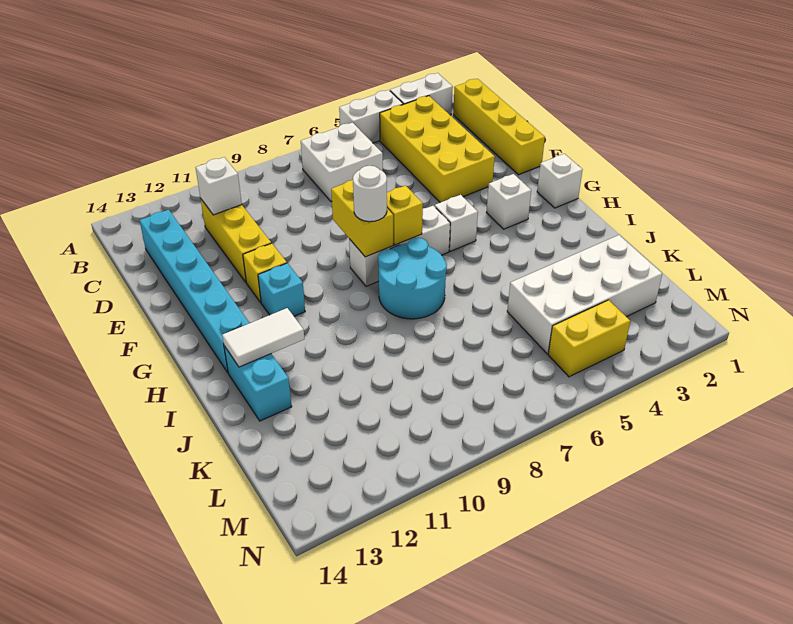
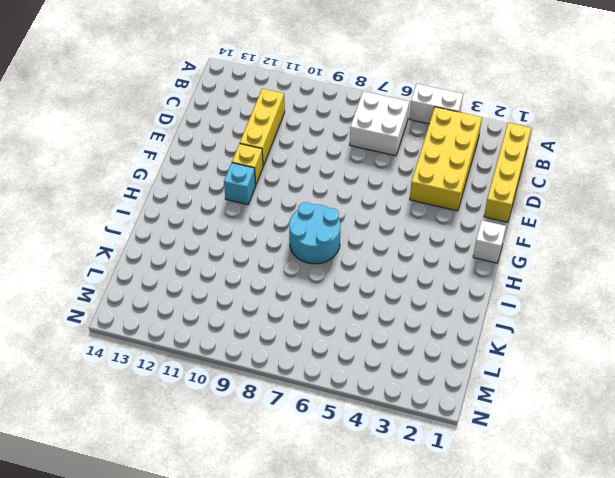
none -> white 1x2 brick [390,73,453,115]
none -> cyan 1x6 brick [140,210,249,372]
none -> white 1x1 brick [486,174,531,229]

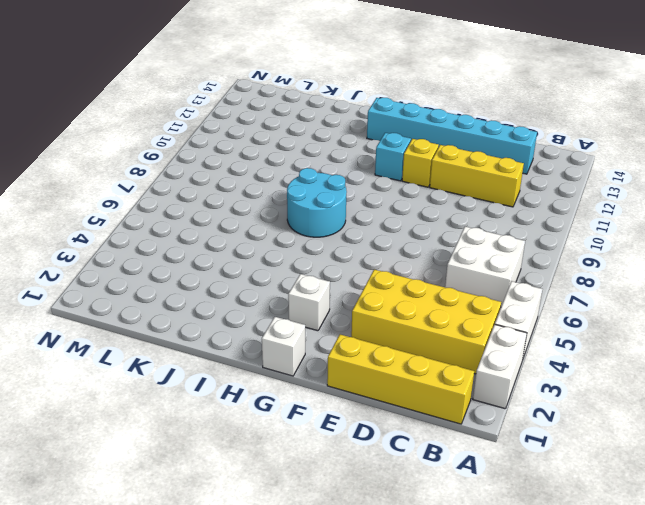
none -> white 1x1 brick [435,195,478,251]
none -> white 1x3 brick [349,206,450,286]
none -> cyan 1x2 brick [224,346,292,421]

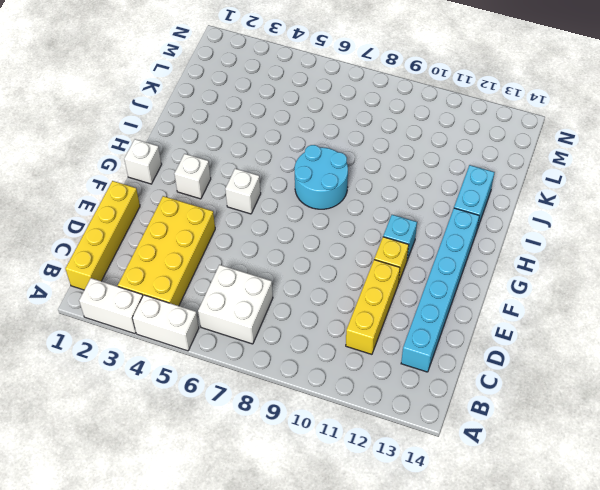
none -> white 1x3 brick [349,206,450,286]
none -> white 2x4 brick [507,235,662,354]
none -> yellow 1x2 brick [548,300,630,377]

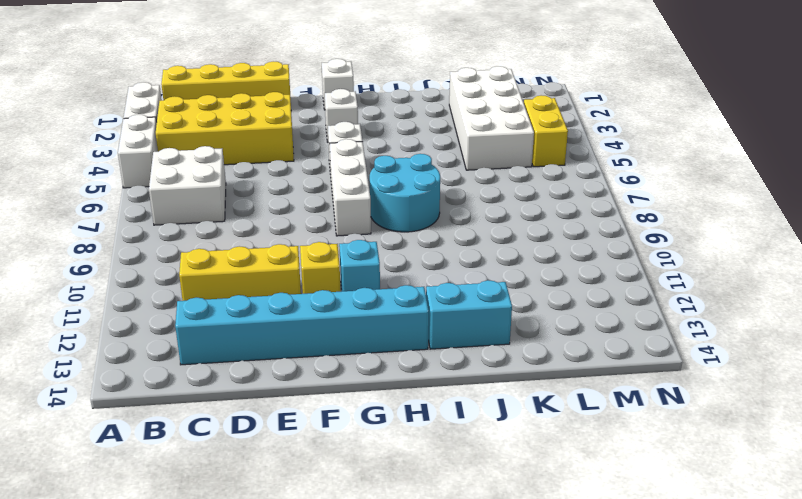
none -> white 1x1 brick [196,157,242,215]
none -> yellow 1x2 brick [331,180,393,257]
none -> yellow 1x1 brick [387,186,423,245]

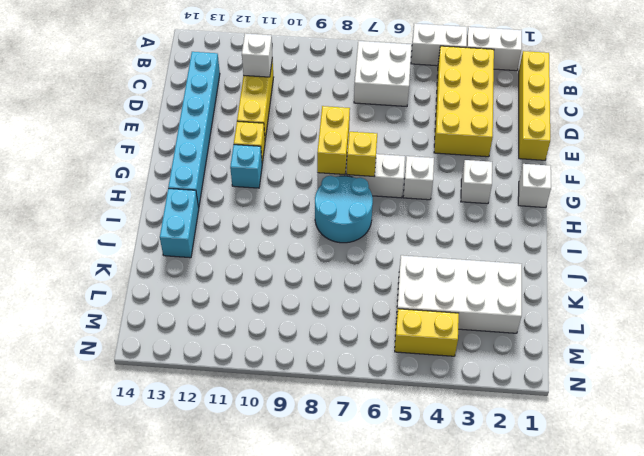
none -> white 1x2 tile [222,308,304,367]
none -> white 1x1 round brick [353,166,387,222]

